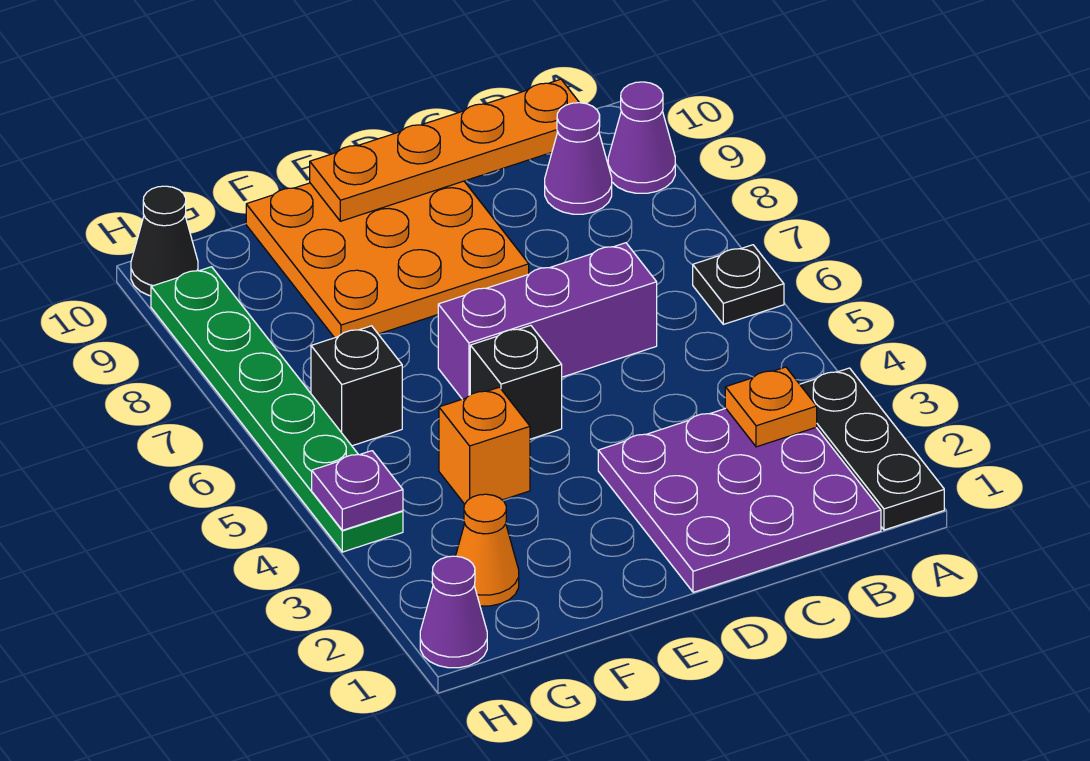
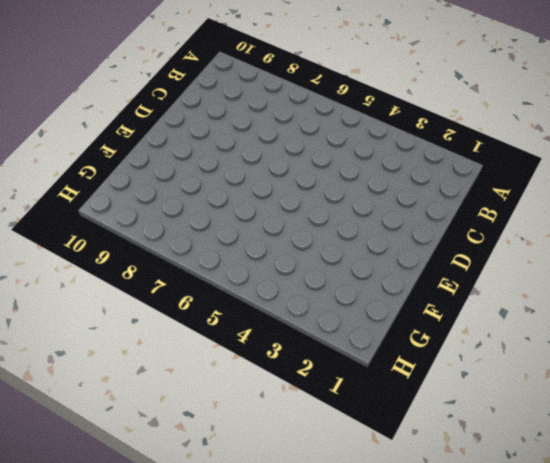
none -> black 1x3 plate [800,368,944,530]
none -> black 1x1 plate [693,245,784,324]
none -> purple 1x1 cone [608,82,675,193]

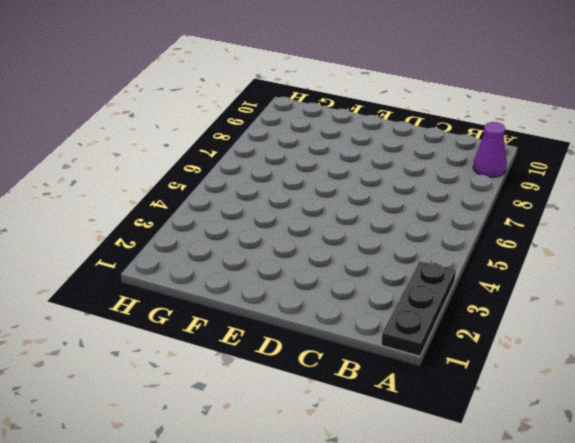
none -> black 1x1 plate [693,245,784,324]
none -> purple 3x3 plate [598,408,881,592]
none -> purple 1x1 cone [545,103,612,214]

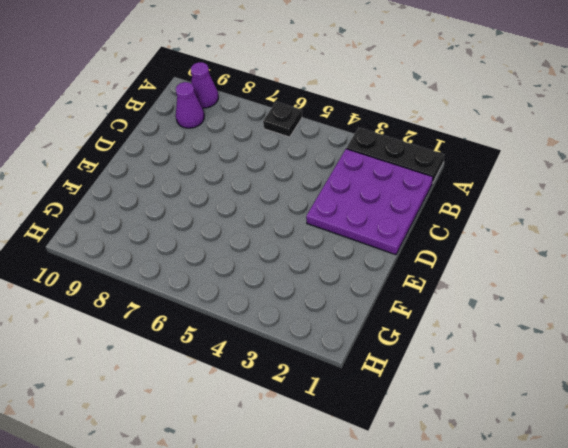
none -> purple 1x3 brick [438,243,657,399]
none -> orange 3x3 plate [246,181,529,338]
none -> black 1x1 brick [470,325,562,439]

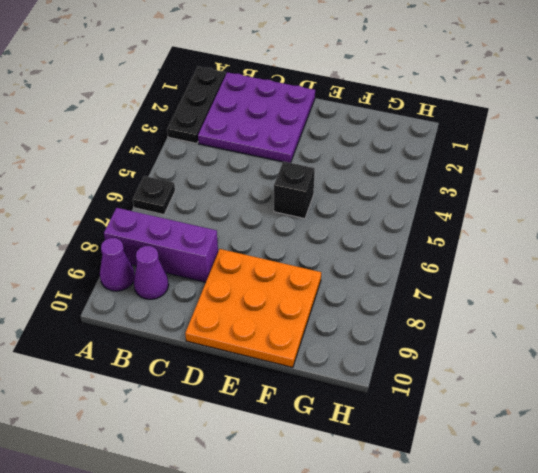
purple 1x3 brick [104,208,218,282] -> purple 1x3 brick moved to [438,243,657,399]
none -> orange 1x1 brick [439,387,530,504]
none -> orange 1x1 cone [456,494,519,606]
none -> black 1x1 brick [311,326,402,446]

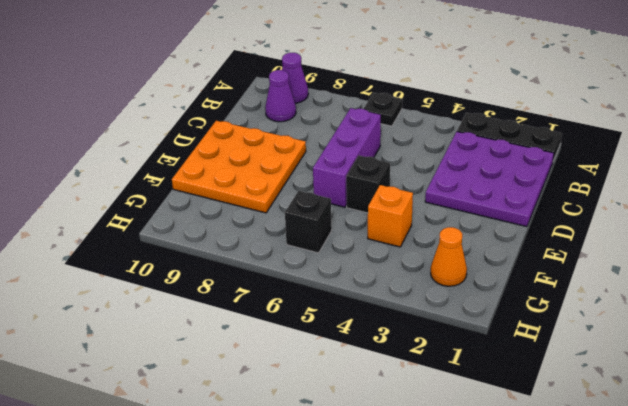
none -> purple 1x1 cone [420,556,487,668]
none -> green 1x6 plate [151,267,403,552]
none -> black 1x1 cone [131,186,198,296]

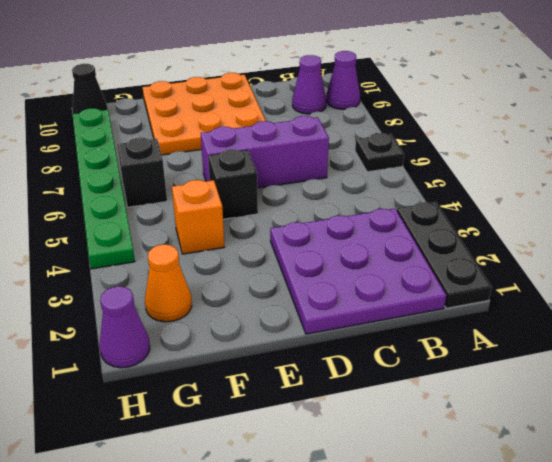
none -> orange 1x1 plate [725,367,817,447]
none -> orange 1x4 plate [310,79,579,221]
none -> purple 1x1 plate [312,451,403,530]

